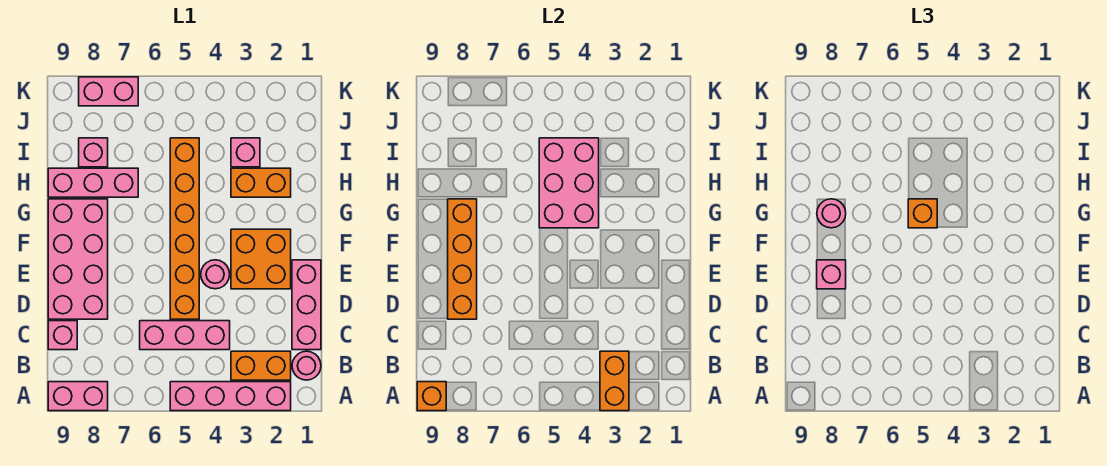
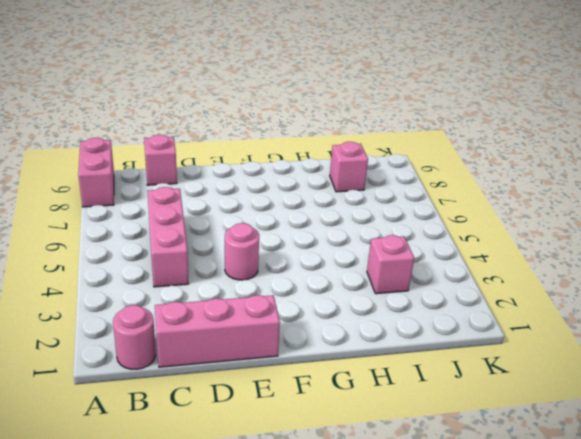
none -> pink 1x4 brick [170,382,291,411]
none -> orange 1x2 brick [231,351,291,380]
none -> orange 1x6 brick [170,138,199,319]

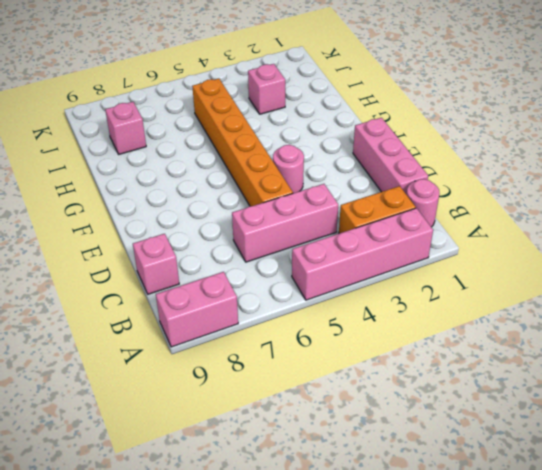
none -> pink 2x4 brick [48,199,108,319]
none -> orange 2x2 brick [231,229,291,289]
none -> orange 1x2 brick [231,168,291,197]

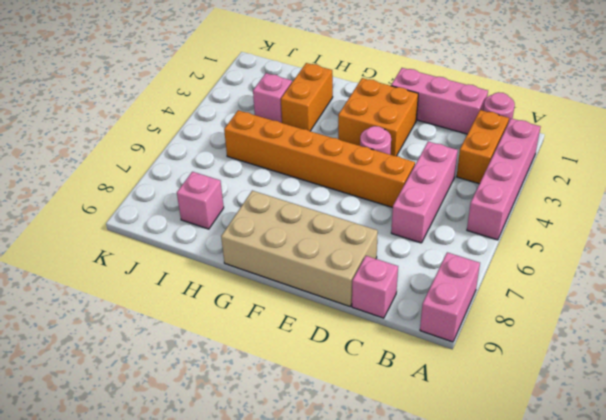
tan 2x4 brick [221,191,378,306] -> pink 2x4 brick [48,199,108,319]
none -> pink 1x3 brick [48,168,138,197]
none -> pink 1x2 brick [79,77,138,106]
none -> orange 1x2 brick [600,351,629,411]

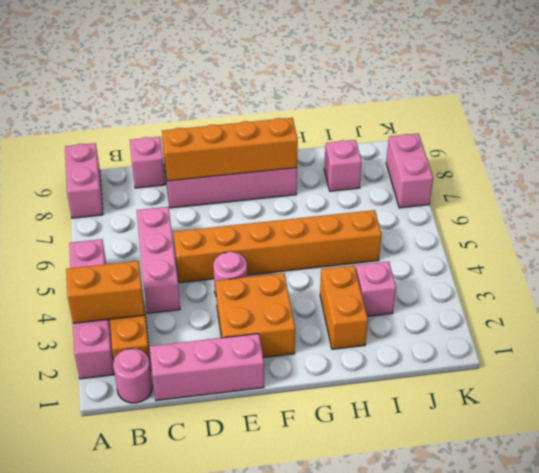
none -> pink 1x3 brick [48,168,138,197]
none -> orange 1x1 brick [417,382,446,411]
none -> pink 2x3 brick [539,138,599,228]

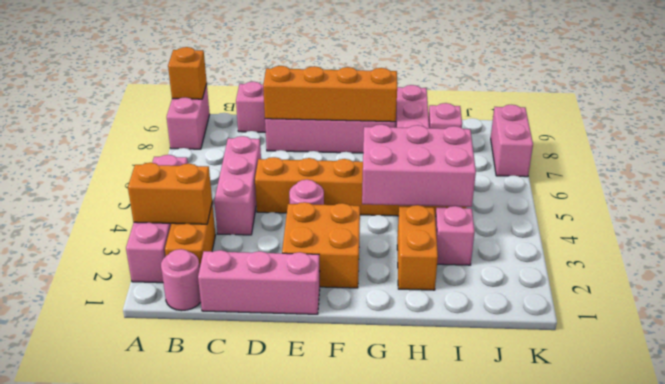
none -> pink 1x1 brick [817,260,846,289]
none -> orange 1x1 brick [908,199,937,228]
none -> pink 1x1 round brick [817,199,846,228]

